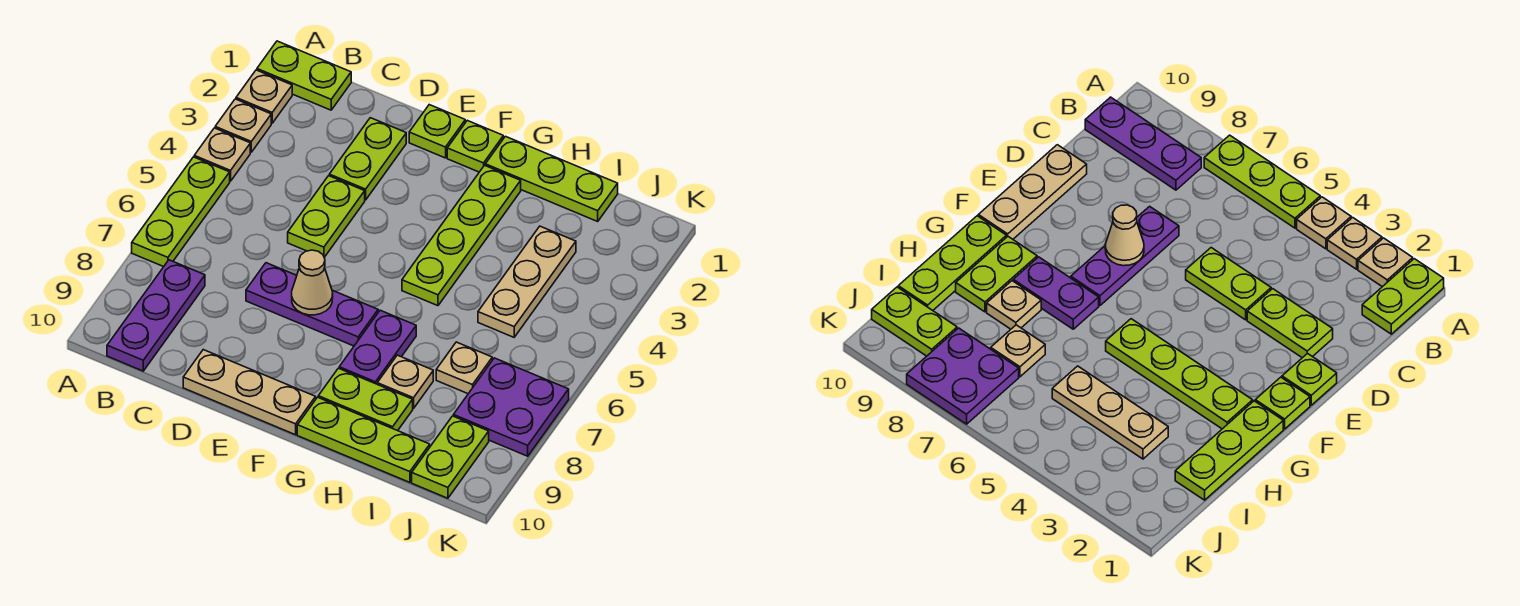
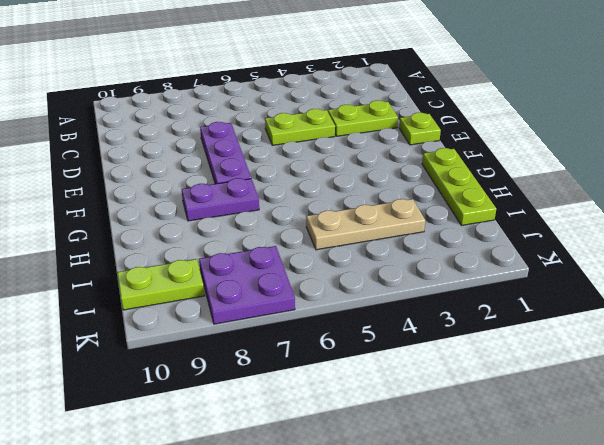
none -> lime 1x2 plate [257,41,351,110]
none -> tan 1x1 plate [236,70,292,123]
none -> tan 1x1 plate [215,99,271,152]

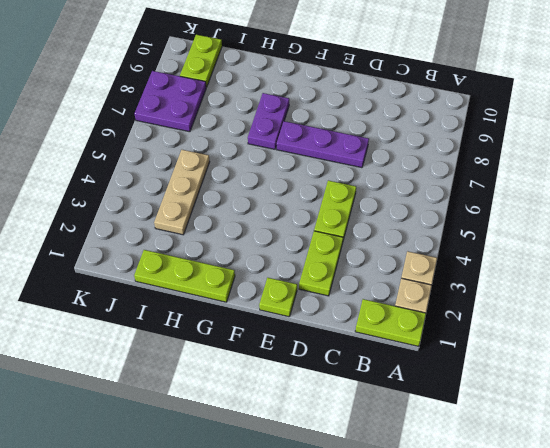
none -> tan 1x1 plate [194,128,250,181]
none -> lime 1x3 plate [132,157,230,267]
none -> purple 1x3 plate [107,260,205,371]

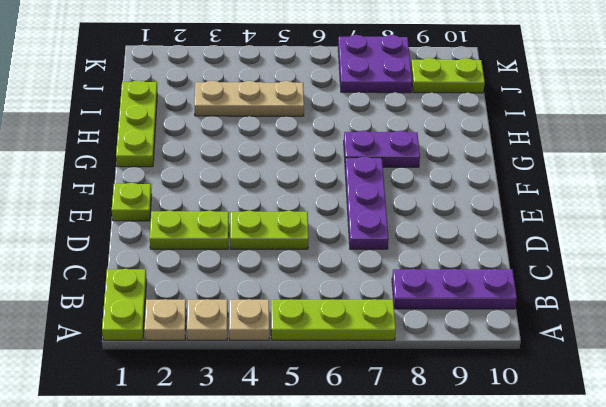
none -> tan 1x3 plate [183,350,316,435]
none -> lime 1x1 plate [447,120,503,172]
none -> lime 1x4 plate [402,165,521,306]

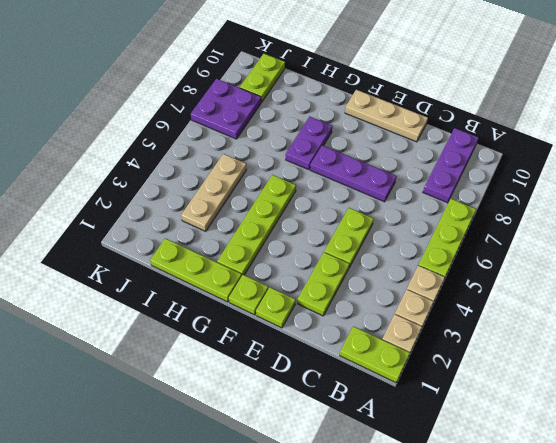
none -> lime 1x2 plate [318,368,413,431]
none -> lime 1x3 plate [297,397,430,482]
none -> tan 1x1 plate [377,355,433,409]

